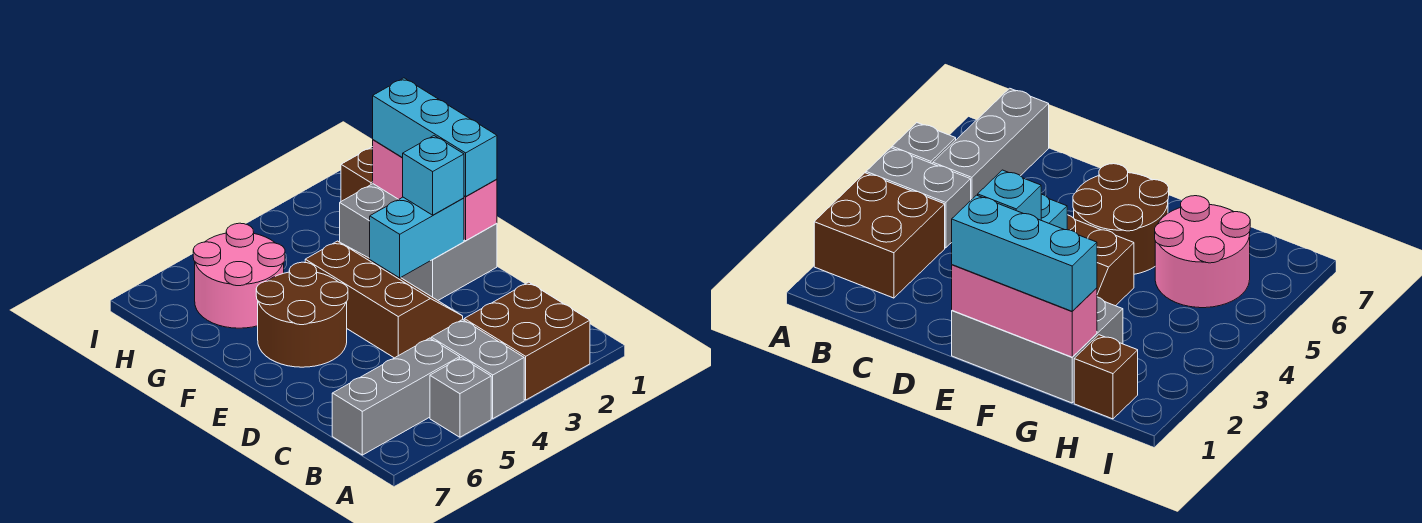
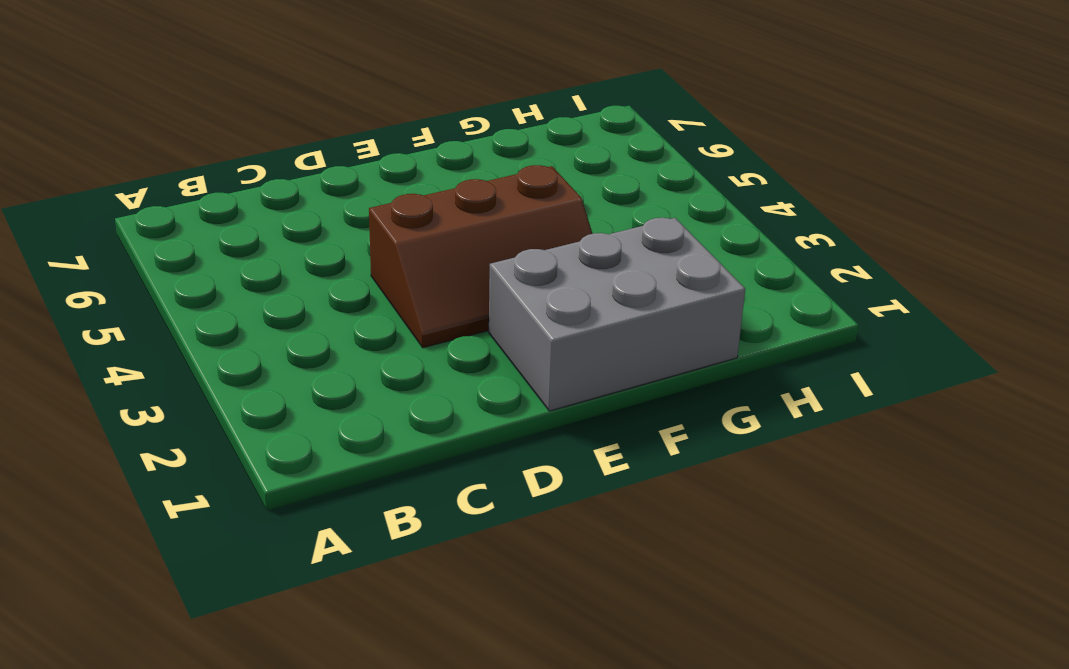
none -> brown 2x2 brick [464,282,590,400]
none -> grey 1x2 brick [431,319,524,419]
none -> grey 1x1 brick [430,358,491,437]

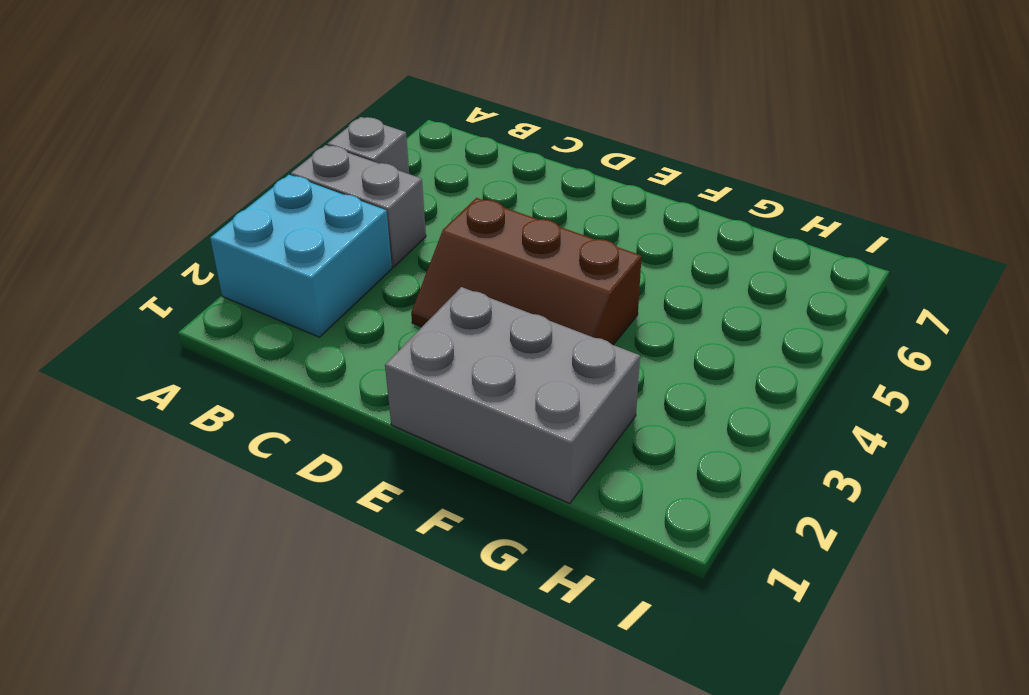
cyan 2x2 brick [210,175,392,337] -> brown 2x2 brick [464,282,590,400]
none -> grey 1x3 brick [332,338,460,455]
none -> brown 2x2 round brick [256,262,348,367]
none -> pink 2x2 round brick [193,223,285,328]

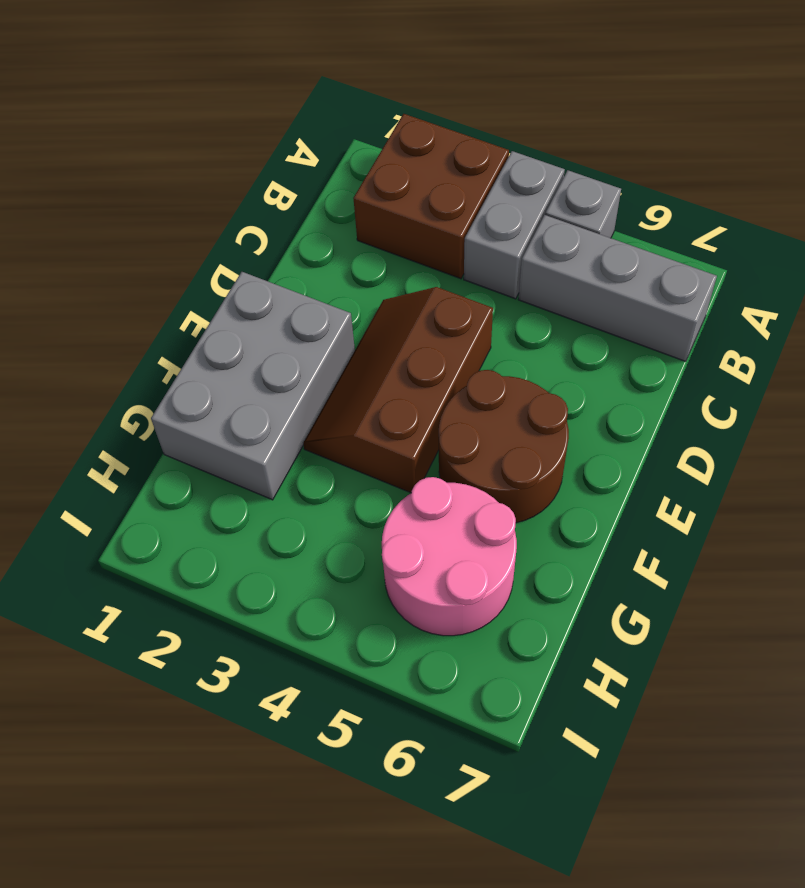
none -> brown 1x1 brick [341,147,373,201]
none -> pink 1x3 brick [373,140,497,241]
none -> cyan 1x2 brick [370,197,464,278]

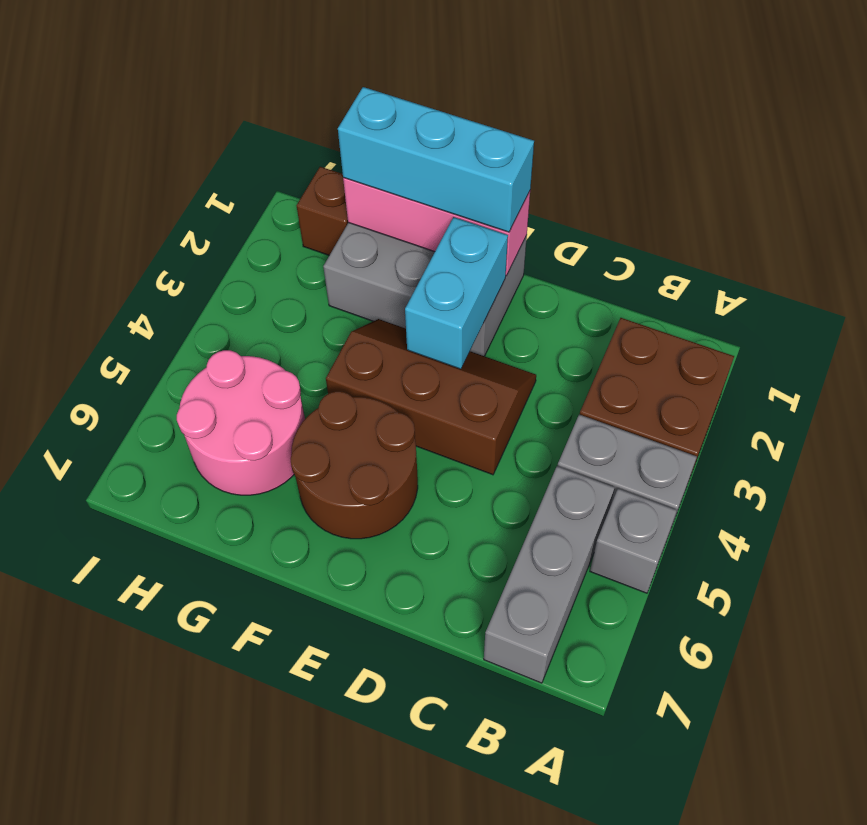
none -> cyan 1x1 brick [403,136,464,215]

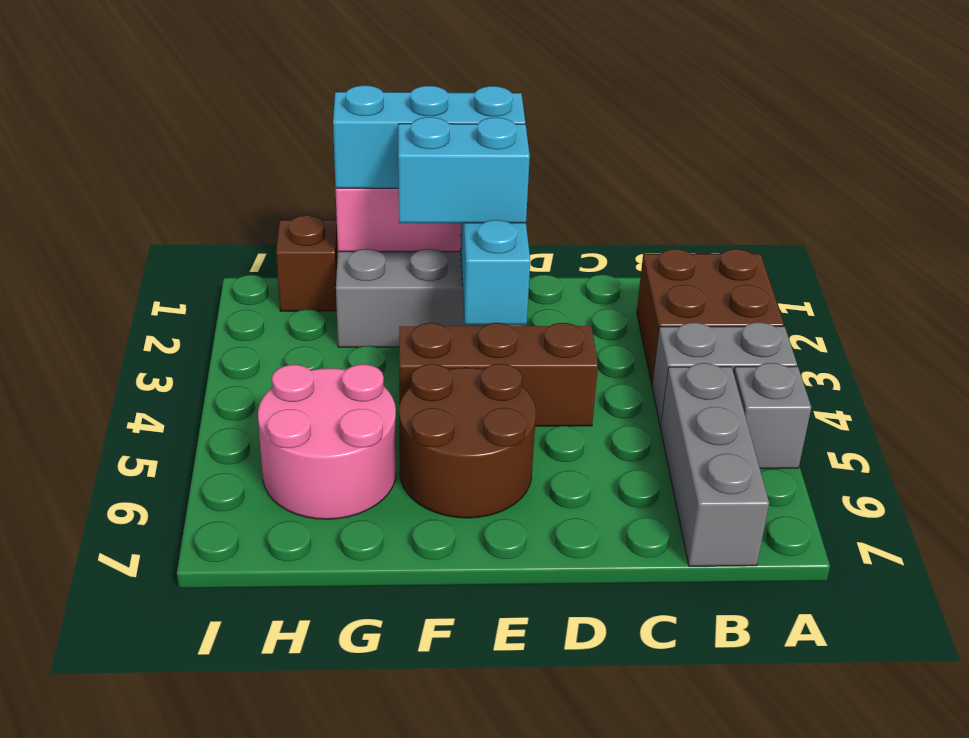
cyan 1x2 brick [398,117,530,223] -> cyan 1x1 brick [403,136,464,215]

